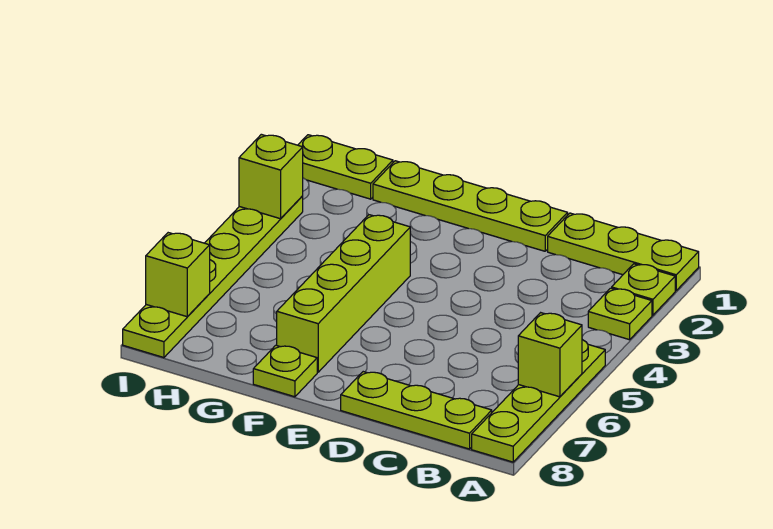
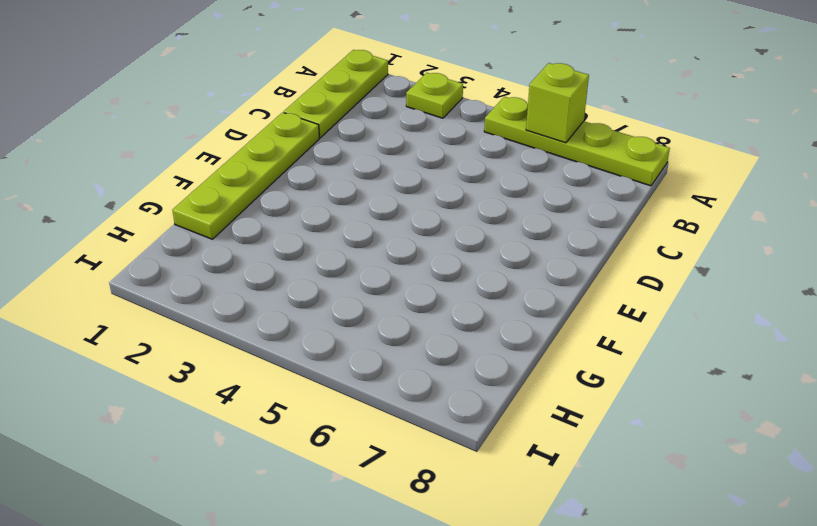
none -> lime 1x1 plate [612,264,675,315]
none -> lime 1x3 plate [341,372,492,449]
none -> lime 1x4 brick [277,215,410,372]

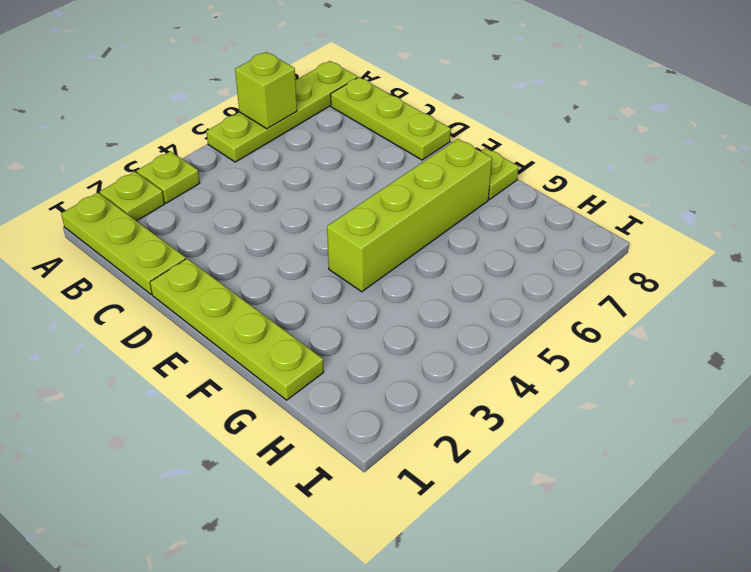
none -> lime 1x2 plate [298,135,393,199]
none -> lime 1x6 plate [123,196,303,358]
none -> lime 1x1 brick [239,134,303,219]

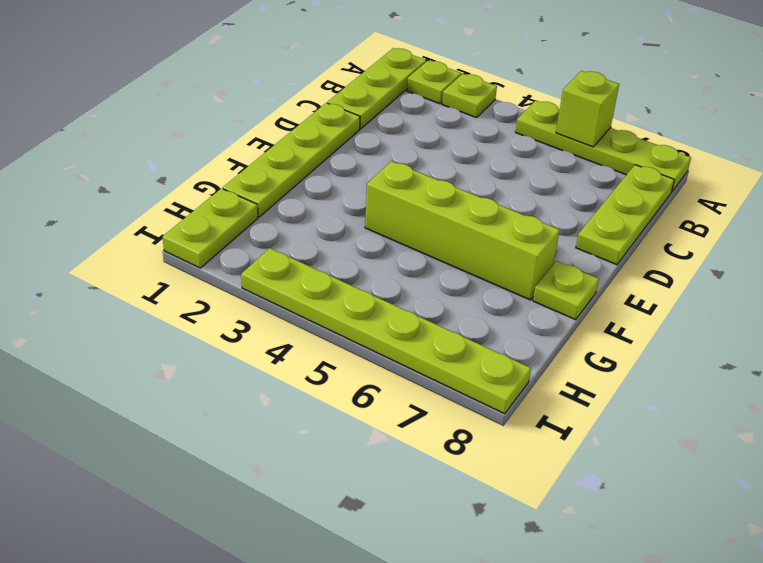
none -> lime 1x1 brick [239,134,303,219]
none -> lime 1x1 brick [146,233,210,317]

